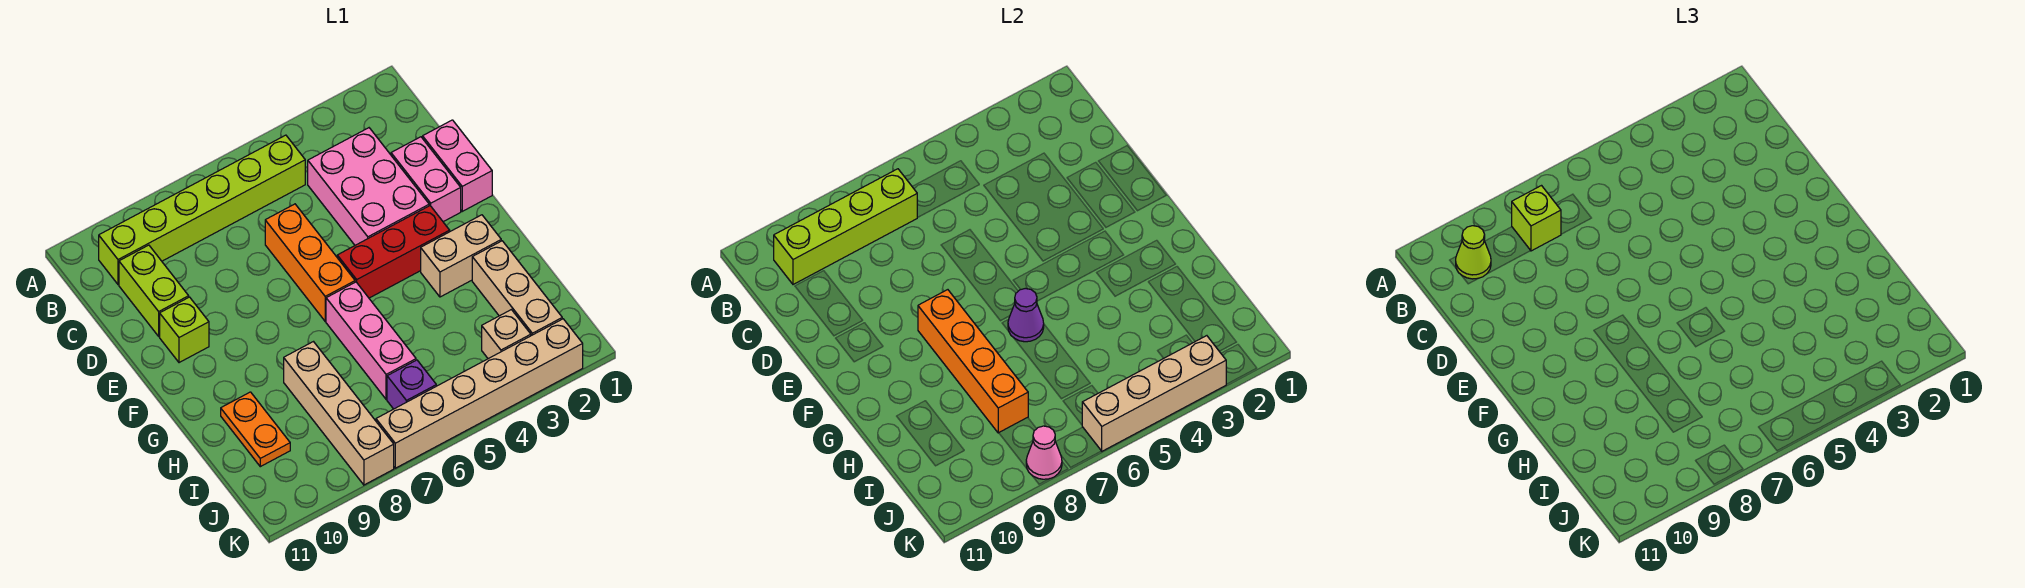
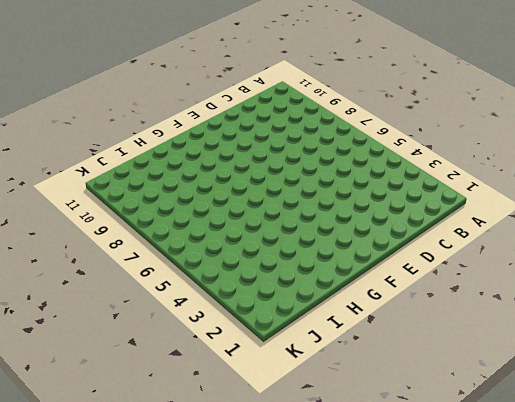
none -> lime 1x6 brick [99,135,305,285]
none -> pink 2x3 brick [308,128,429,245]
none -> lime 1x2 brick [119,245,189,336]

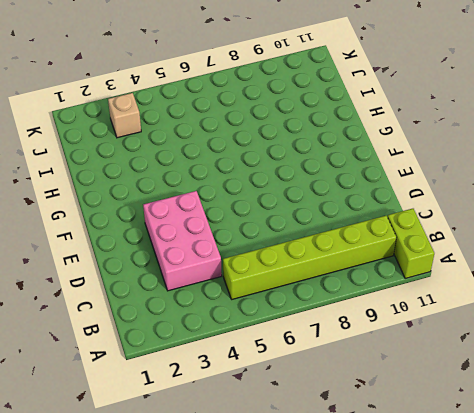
lime 1x2 brick [388,209,434,279] -> lime 1x2 brick moved to [119,245,189,336]
none -> pink 1x2 brick [423,120,492,211]
none -> pink 1x2 brick [391,137,461,222]
none -> orange 1x3 brick [265,204,355,321]

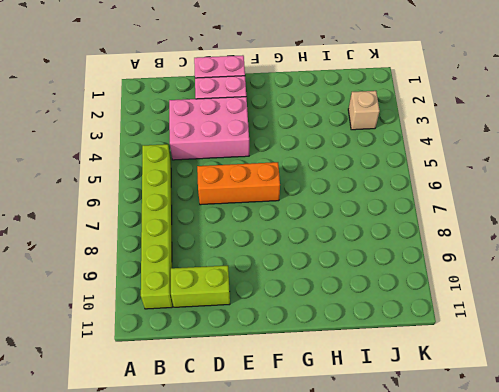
none -> lime 1x1 brick [160,297,209,363]
none -> red 1x3 brick [337,206,450,298]
none -> tan 1x2 brick [421,215,501,297]

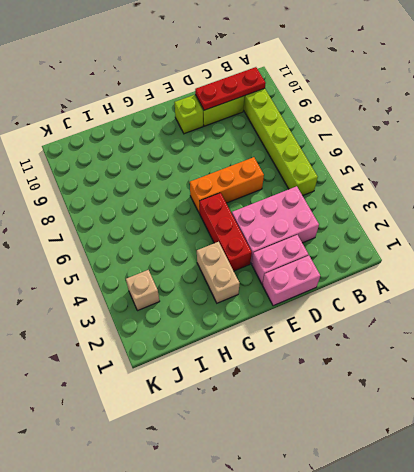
red 1x3 plate [195,67,266,110] -> lime 1x4 brick [774,169,917,285]
none -> pink 1x3 brick [326,282,416,399]
none -> tan 1x3 brick [472,241,562,336]
none -> tan 1x4 brick [284,342,394,485]

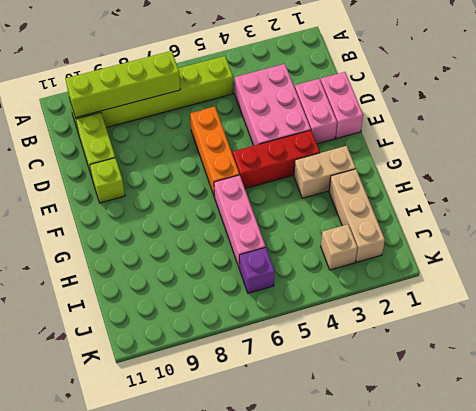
none -> tan 1x4 brick [284,342,394,485]
none -> orange 1x2 plate [221,392,290,467]
none -> tan 1x6 brick [376,319,583,468]

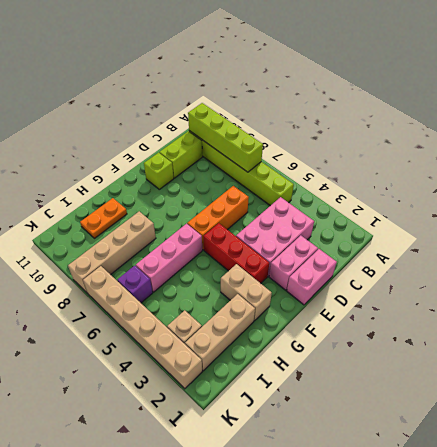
none -> orange 1x4 brick [918,290,1028,433]
none -> purple 1x1 cone [1008,288,1044,342]
none -> tan 1x4 brick [1082,336,1226,451]

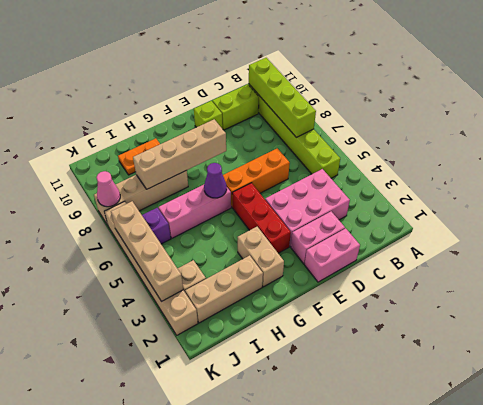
tan 1x4 brick [133,119,226,189] -> orange 1x4 brick [918,290,1028,433]
none -> lime 1x1 brick [1512,186,1561,251]
none -> lime 1x1 cone [1456,226,1491,279]

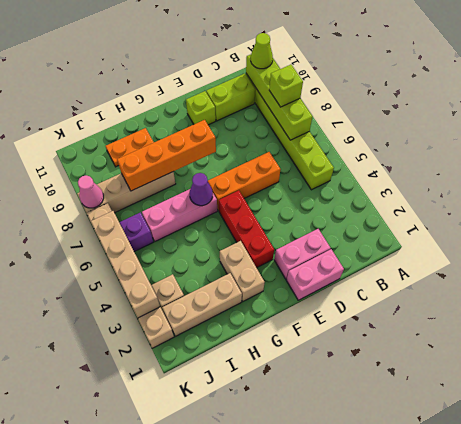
none -> pink 2x3 brick [308,128,429,245]

